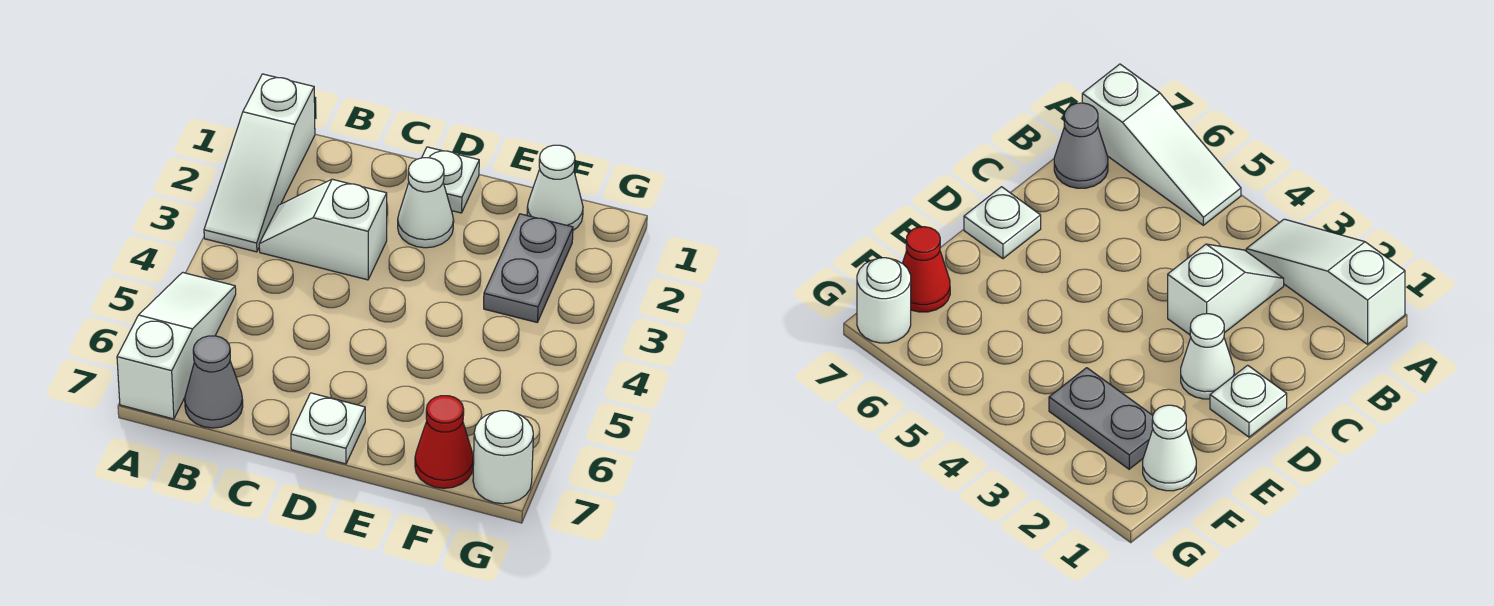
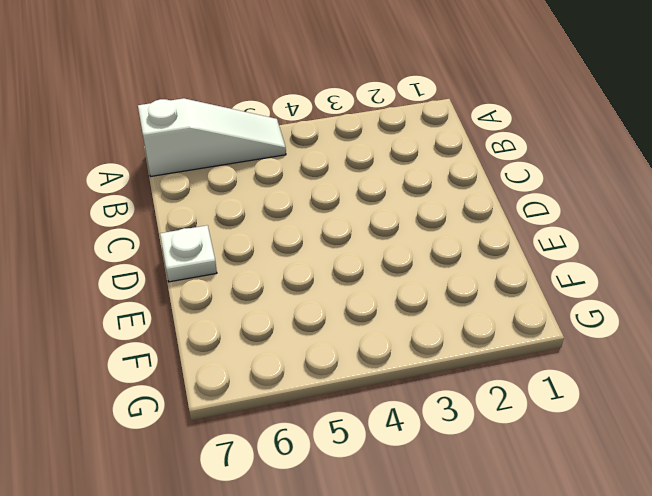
none -> white 1x3 slope [204,74,315,252]
none -> white 1x2 slope [259,179,387,280]

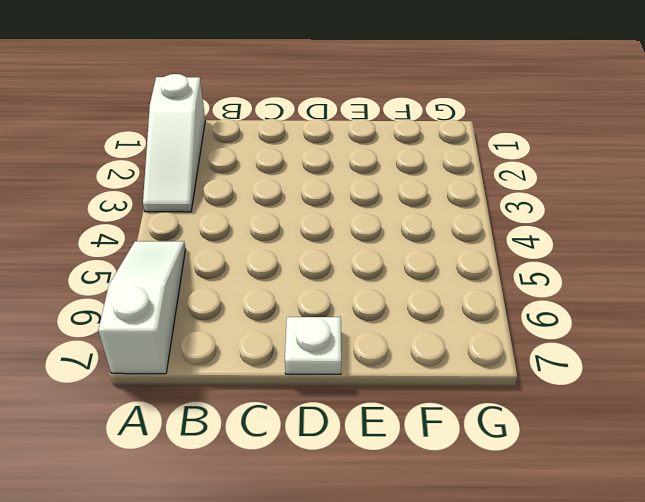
none -> white 1x2 slope [259,179,387,280]
none -> grey 1x1 cone [185,336,243,428]

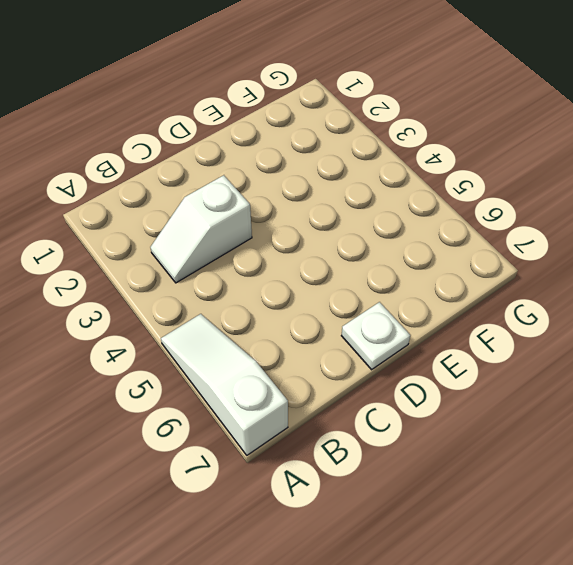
none -> white 1x3 slope [204,74,315,252]
none -> grey 1x1 cone [185,336,243,428]

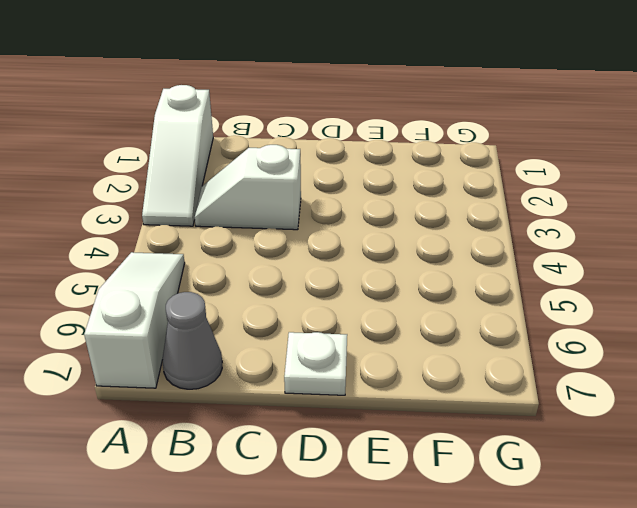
none -> white 1x1 plate [422,147,479,213]
none -> white 1x1 cone [398,158,454,248]

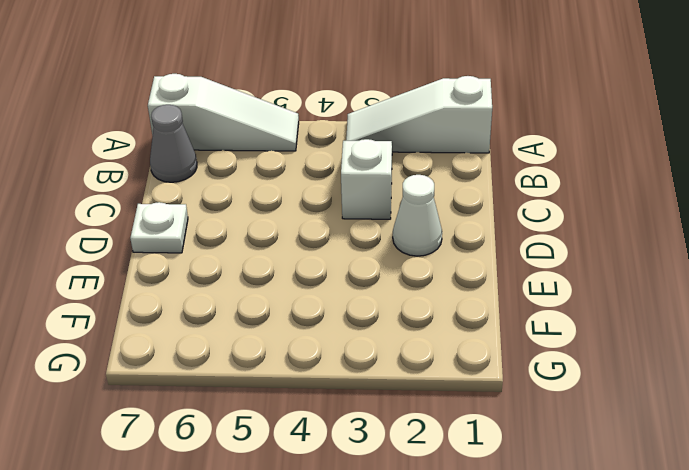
none -> white 1x1 plate [422,147,479,213]
none -> white 1x1 cone [527,145,583,230]

